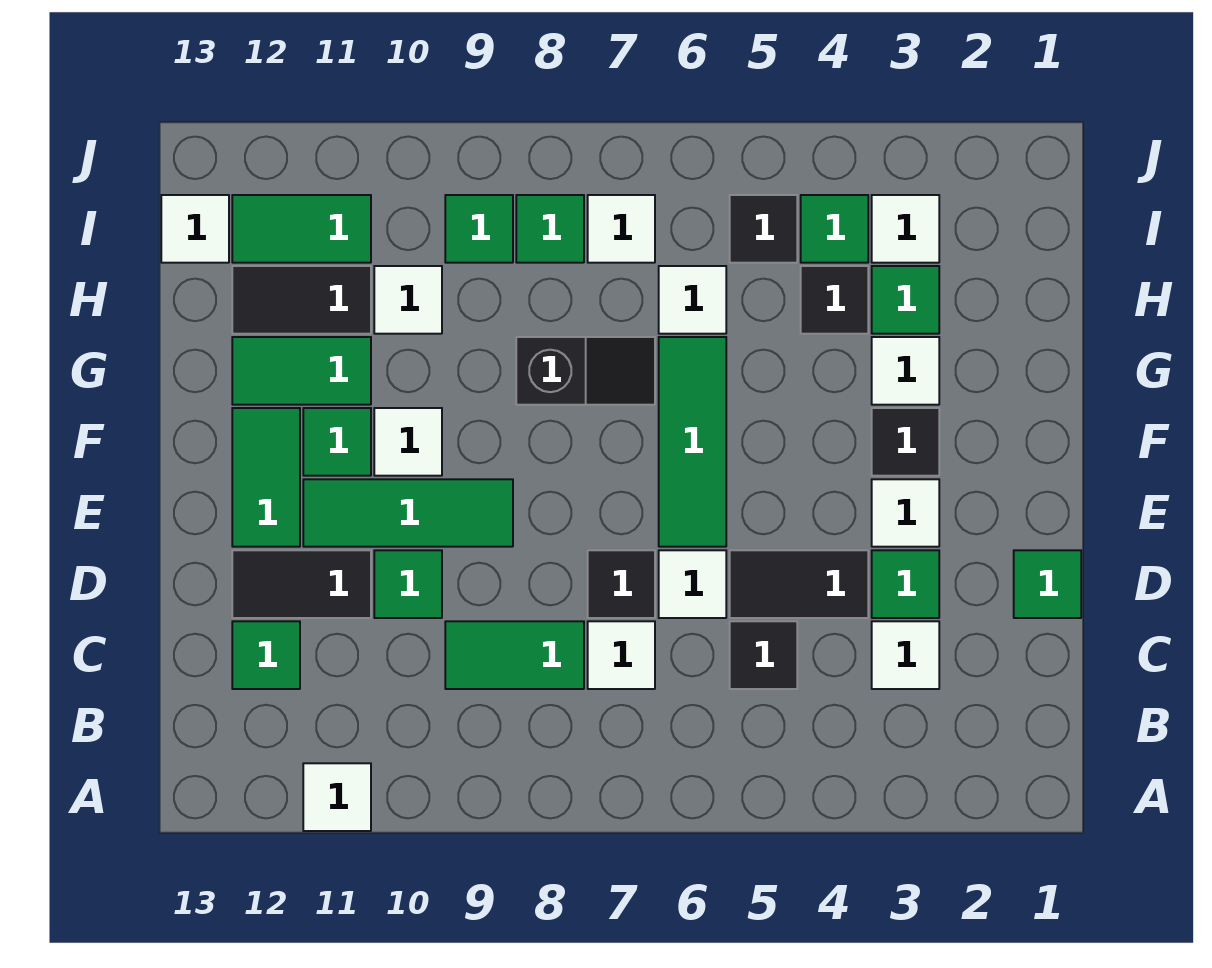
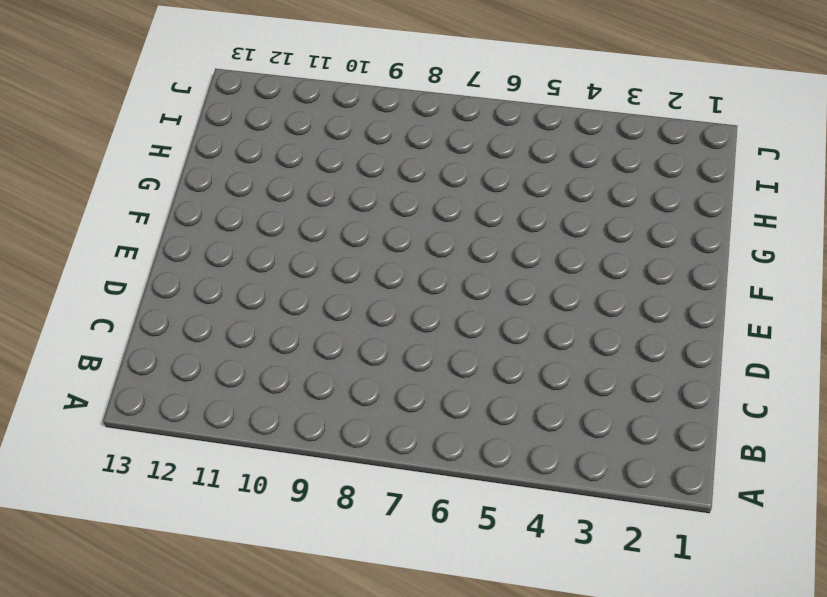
none -> white 1x1 tile [303,763,371,831]
none -> white 1x1 tile [872,621,939,689]
none -> black 1x1 tile [730,621,797,689]
none -> white 1x1 tile [588,621,655,689]

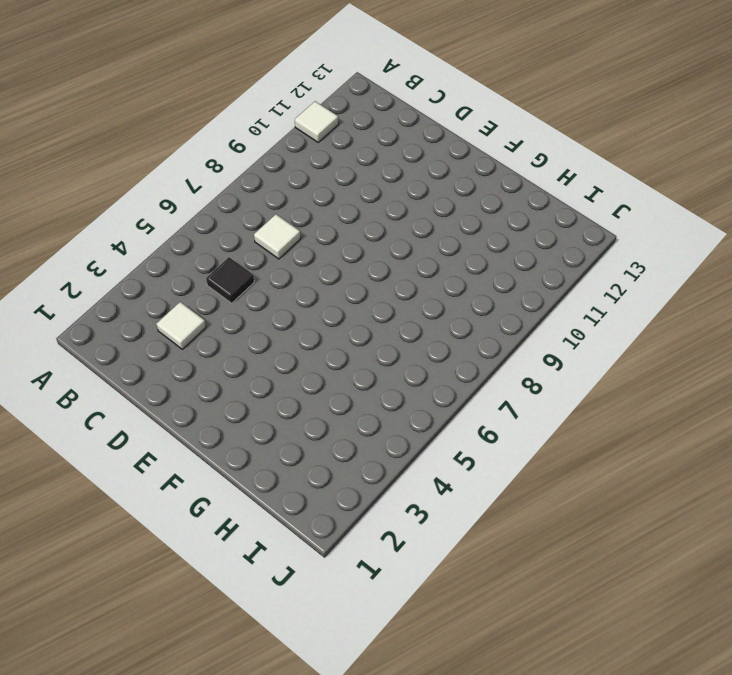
none -> green 1x2 tile [445,621,584,689]
none -> green 1x1 tile [232,621,300,689]
none -> green 1x1 tile [1014,550,1081,618]
none -> green 1x1 tile [872,550,939,618]

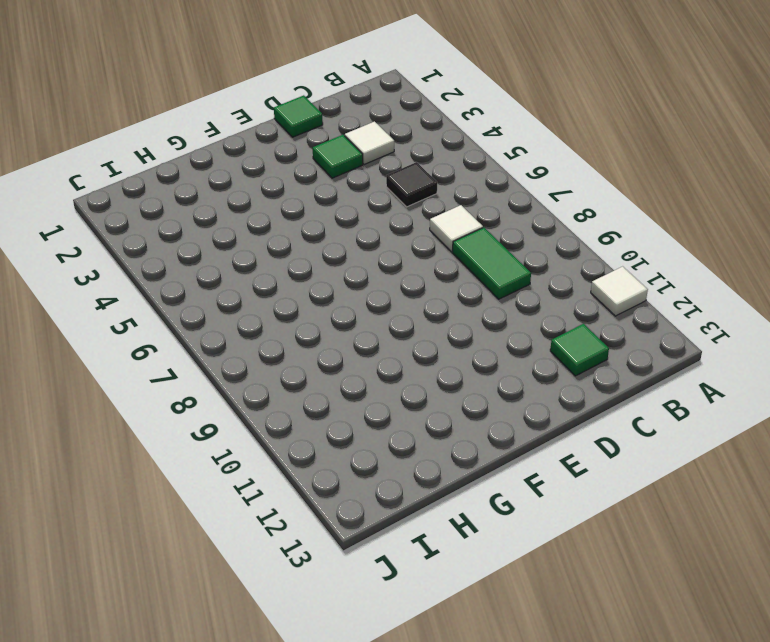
none -> black 1x2 tile [730,550,868,618]
none -> white 1x1 tile [659,550,726,618]
none -> black 1x1 tile [588,550,655,618]
none -> green 1x1 tile [374,550,442,618]

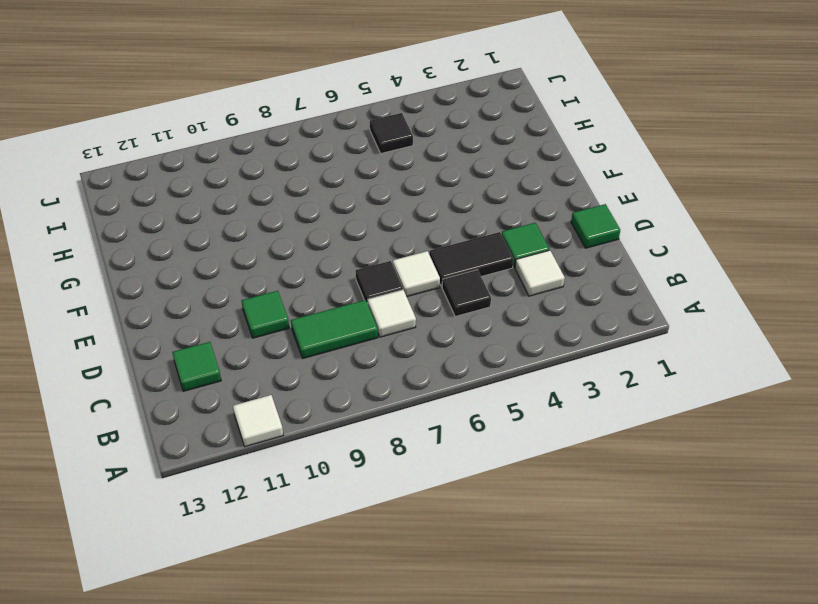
none -> black 1x2 tile [232,550,371,618]
none -> white 1x1 tile [872,479,939,547]
none -> green 1x3 tile [659,337,726,547]
none -> green 1x3 tile [303,479,513,547]

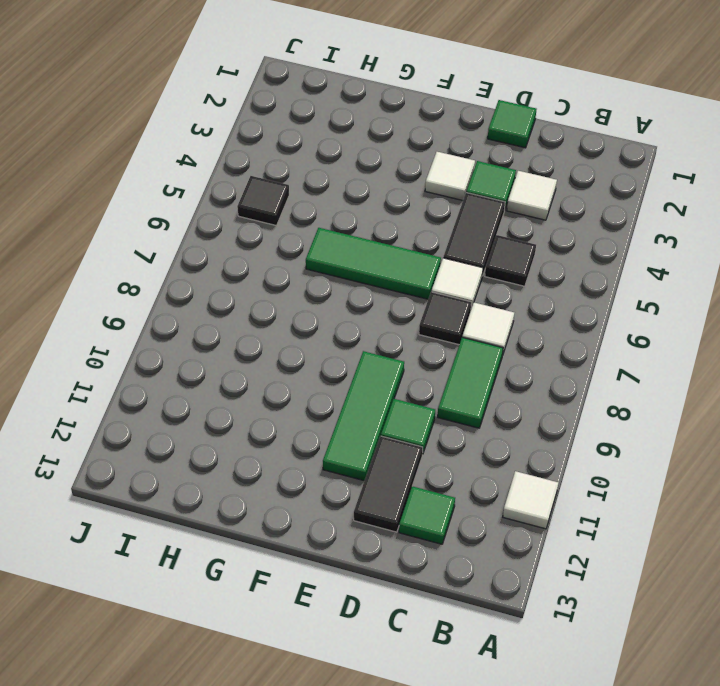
none -> green 1x2 tile [232,408,300,547]
none -> black 1x1 tile [872,408,939,476]
none -> white 1x1 tile [374,408,442,476]
none -> green 1x1 tile [303,408,371,476]

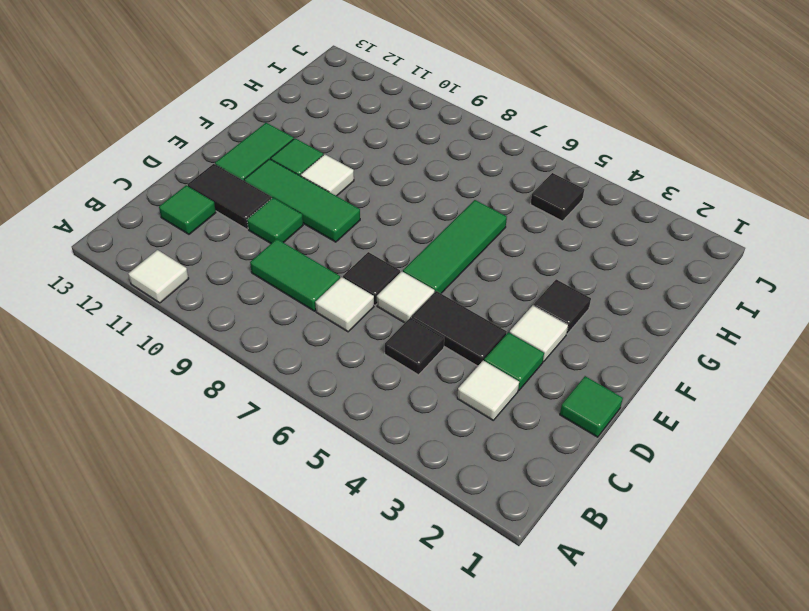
none -> white 1x1 tile [872,337,939,405]
none -> black 1x2 slope [516,337,655,405]
none -> green 1x2 tile [232,337,371,405]
none -> green 1x1 tile [872,266,939,334]

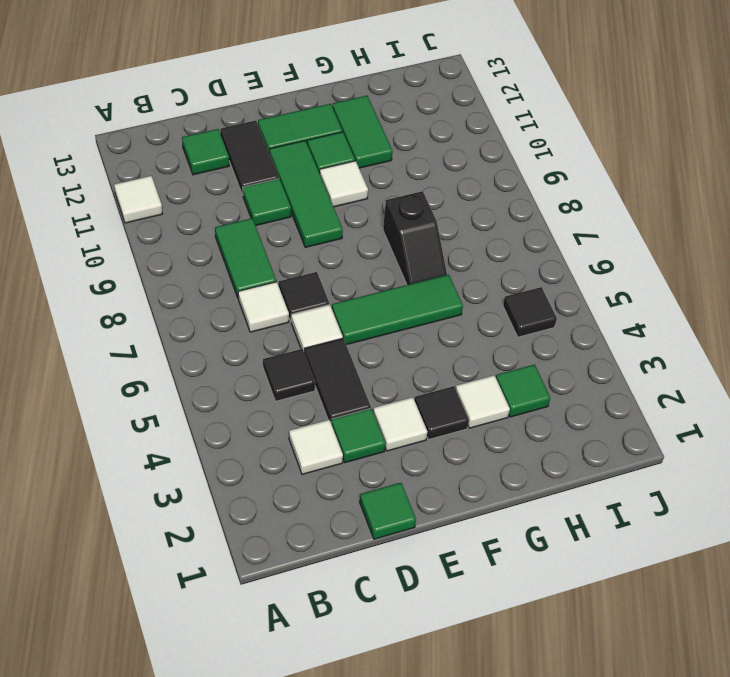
none -> black 1x1 tile [801,266,868,334]
none -> white 1x1 tile [659,266,726,334]
none -> white 1x1 tile [374,266,442,334]
none -> black 1x2 tile [232,266,371,334]

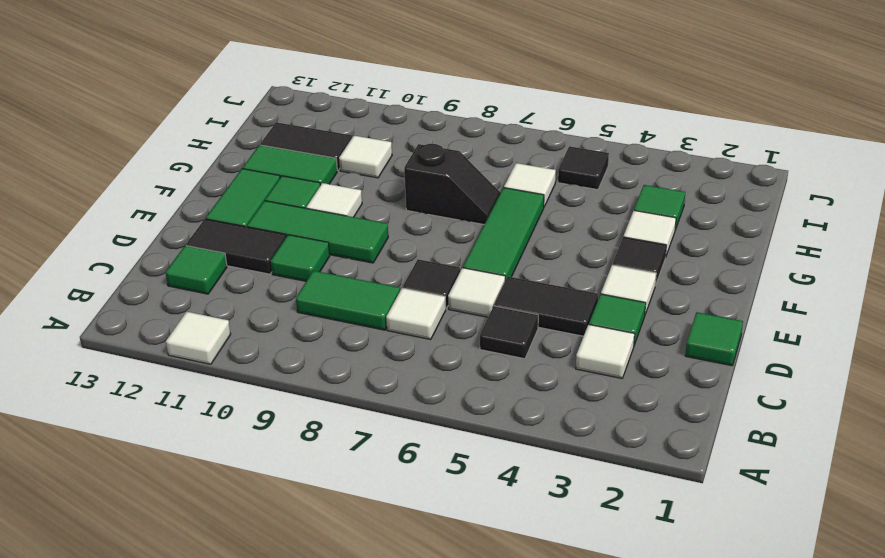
none -> black 1x1 tile [801,266,868,334]
none -> white 1x1 tile [872,195,939,263]
none -> green 1x1 tile [801,195,868,263]
none -> white 1x1 tile [588,195,655,263]

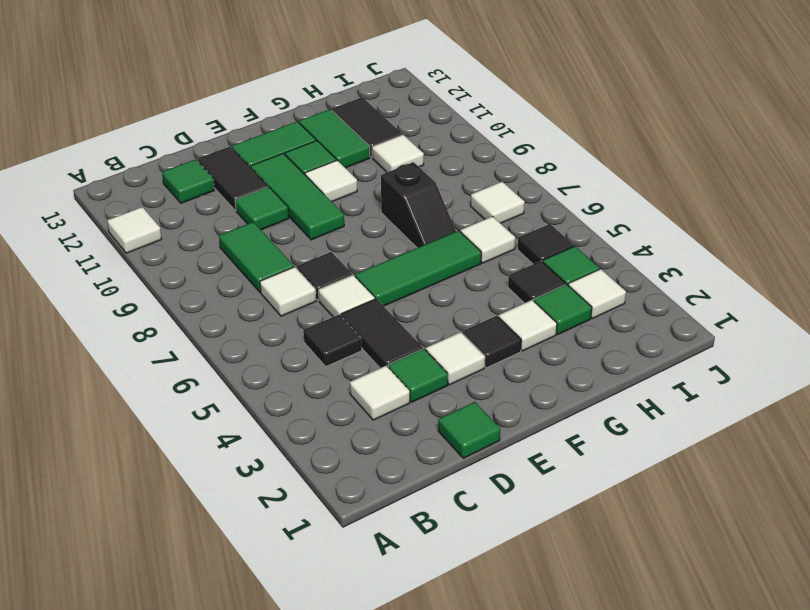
none -> green 1x1 tile [516,195,584,263]
none -> green 1x1 tile [445,195,513,263]
none -> green 1x2 tile [232,195,371,263]
none -> white 1x1 tile [161,195,229,263]

